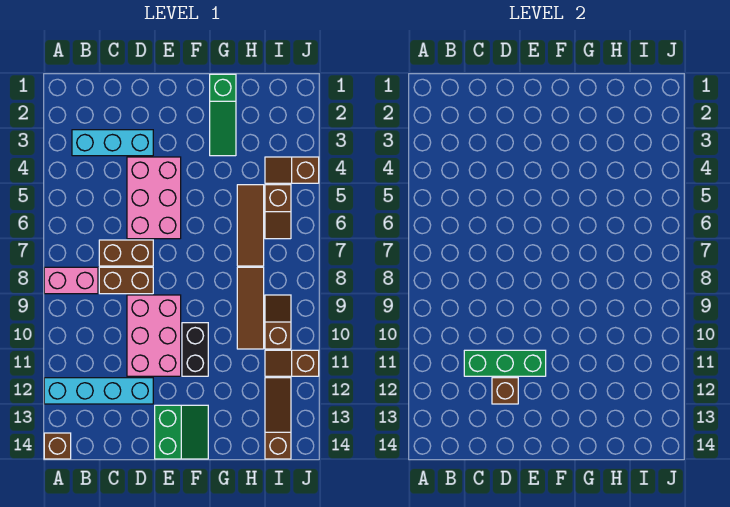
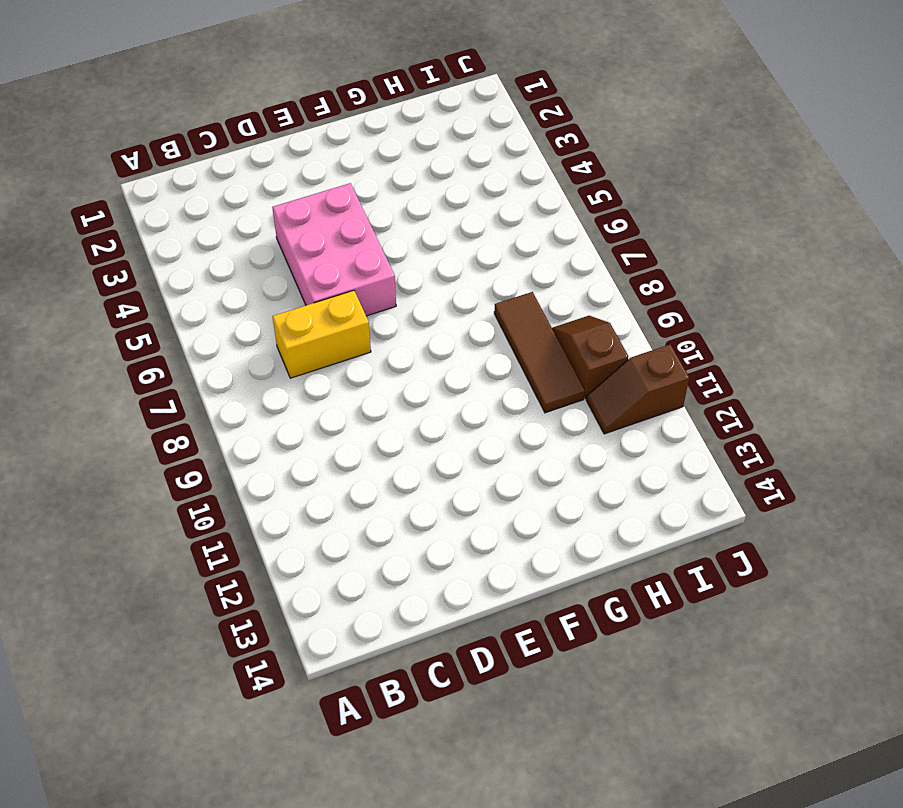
yellow 1x2 brick [272,290,371,378] -> brown 1x2 brick [99,240,153,266]
none -> pink 1x2 brick [44,267,98,294]
none -> cyan 1x4 brick [44,378,153,404]
none -> brown 1x1 brick [44,433,71,459]

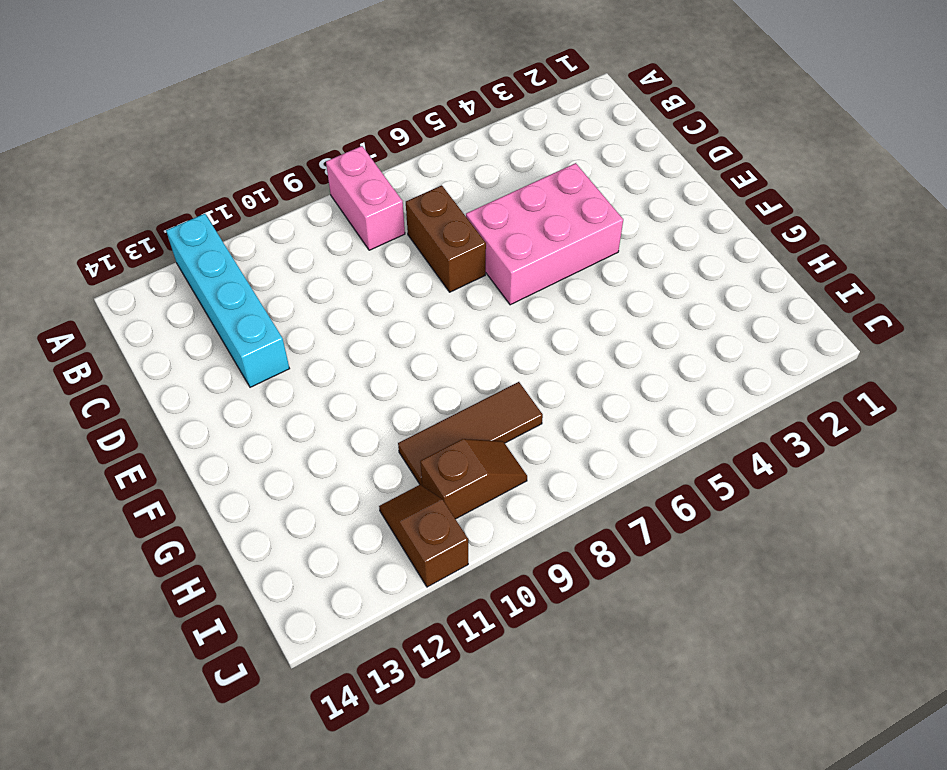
none -> brown 1x1 brick [44,433,71,459]
none -> cyan 1x3 brick [72,130,153,156]
none -> brown 1x2 brick [99,267,153,294]

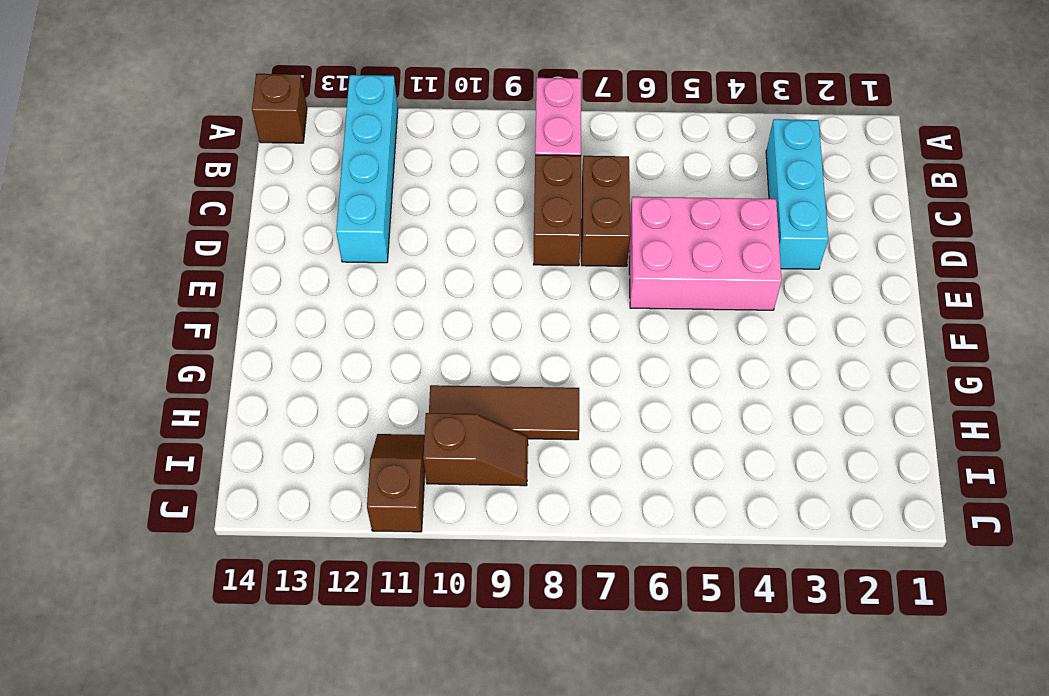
none -> pink 2x3 brick [127,295,181,376]
none -> green 2x2 slope [155,405,208,459]
none -> black 1x2 brick [182,323,208,376]

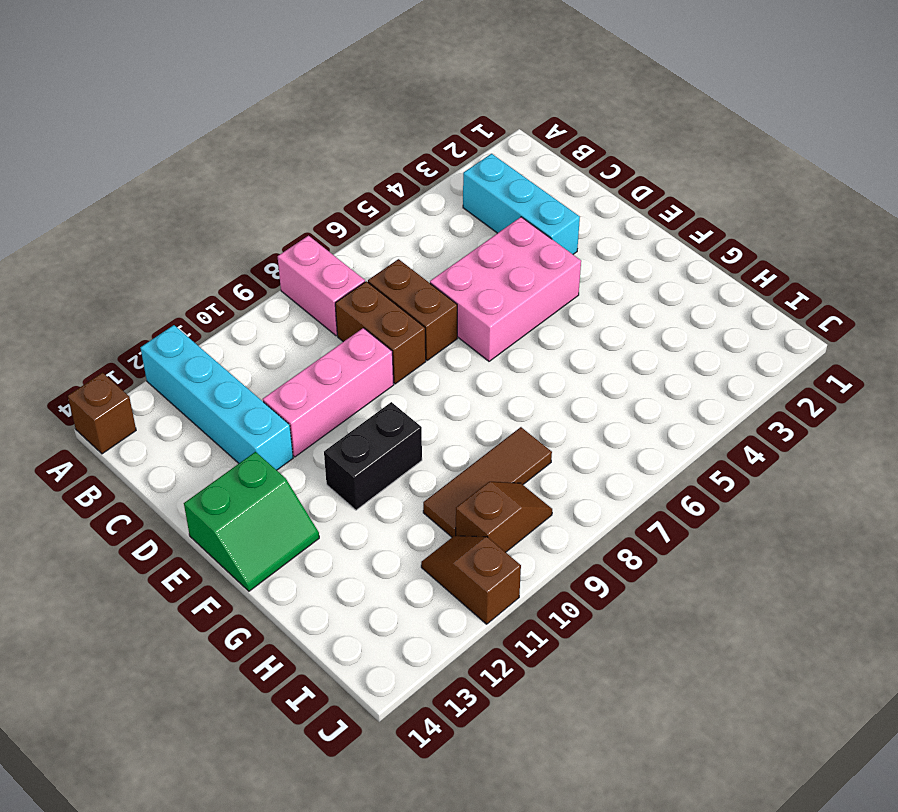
pink 1x3 brick [263,328,394,457] -> pink 2x3 brick [127,295,181,376]
none -> green 1x3 slope [210,74,236,156]
none -> brown 1x3 tile [237,185,264,266]
none -> brown 1x2 slope [265,157,319,183]

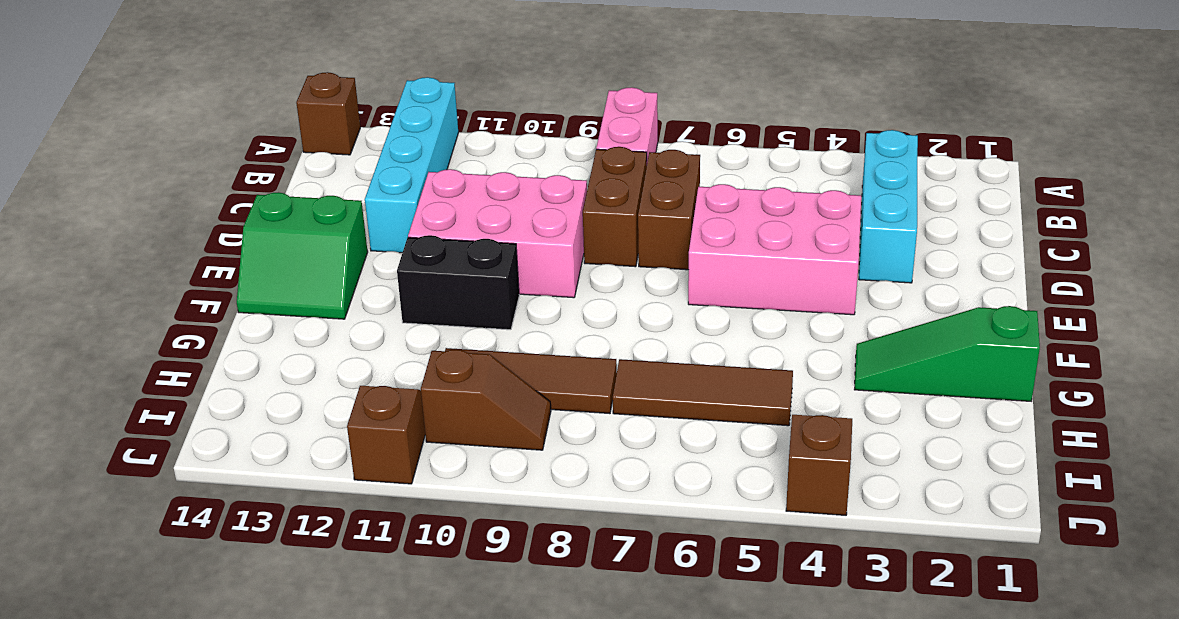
none -> brown 1x2 slope [265,185,291,239]
none -> brown 1x3 slope [265,378,291,459]
none -> green 1x3 brick [464,350,546,376]

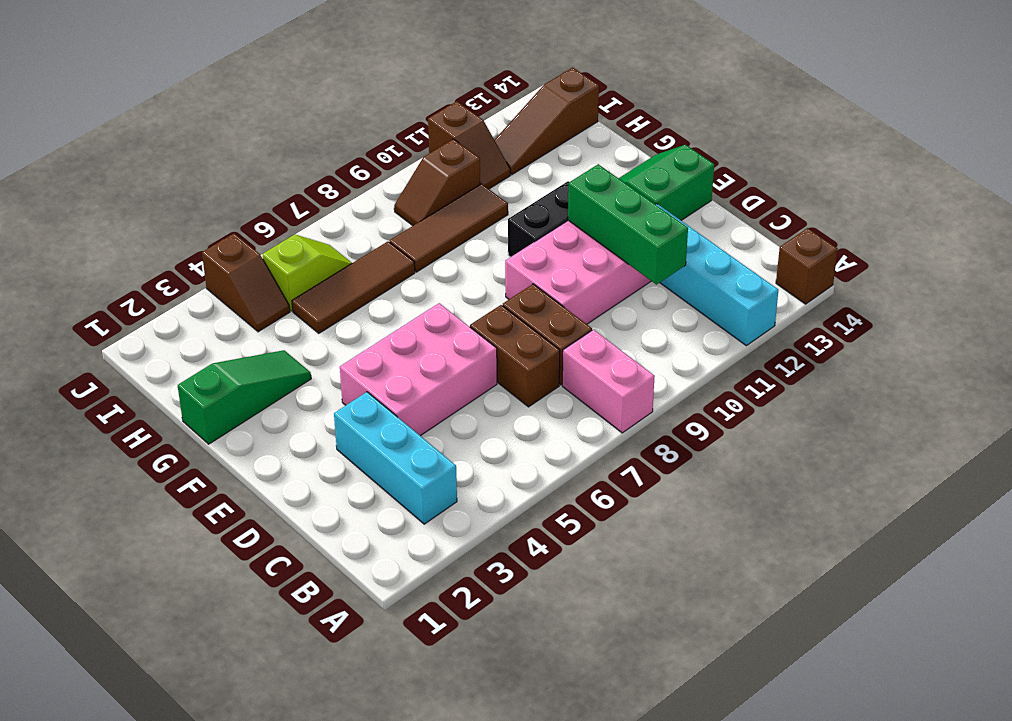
lime 1x2 slope [262,235,352,311] -> brown 1x2 slope [265,185,291,239]
none -> brown 1x1 brick [492,378,518,404]

